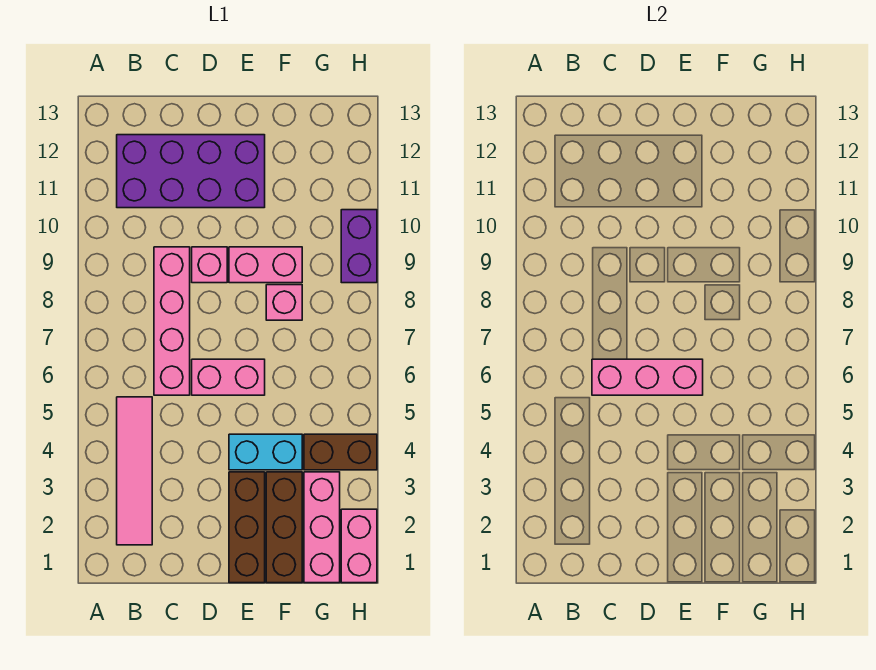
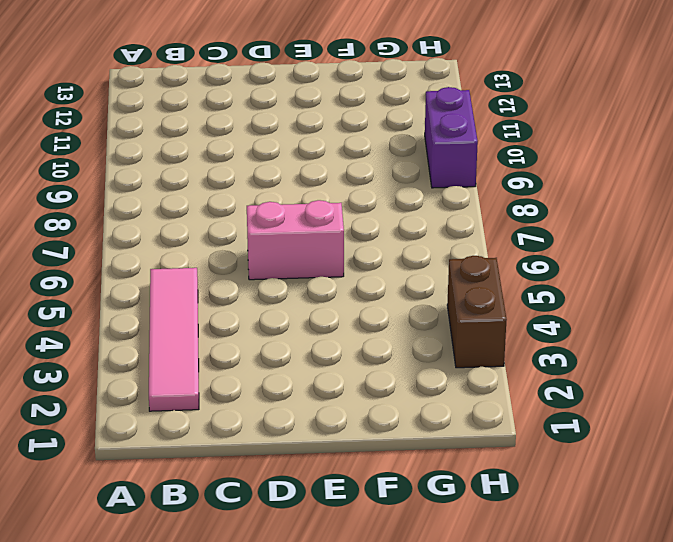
brown 1x2 brick [447,256,507,368] -> brown 1x2 brick turned to [304,434,377,470]
none -> purple 2x4 brick [117,135,265,208]
none -> pink 1x4 brick [154,247,190,395]
none -> pink 1x1 brick [192,247,227,283]

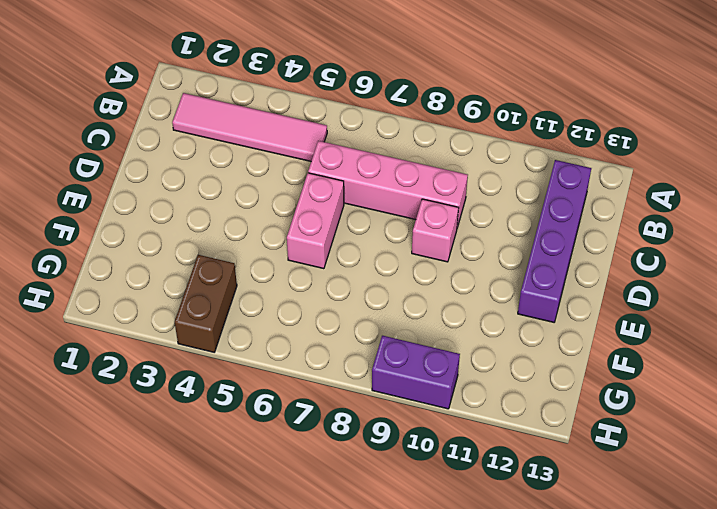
purple 1x4 brick [518,160,591,322] -> purple 2x4 brick [117,135,265,208]
none -> brown 1x3 brick [229,472,265,583]
none -> cyan 1x2 brick [229,434,302,470]
none -> pink 1x2 brick [229,247,302,283]

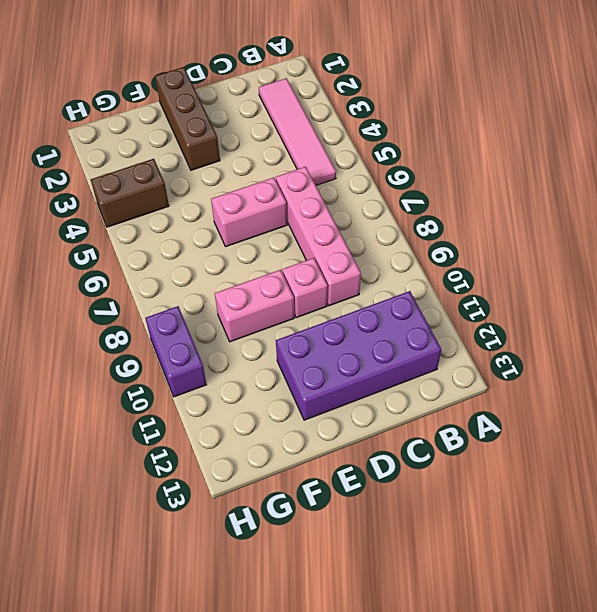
none -> cyan 1x2 brick [229,434,302,470]
none -> brown 1x3 brick [266,472,302,583]
none -> pink 1x1 brick [266,285,302,320]

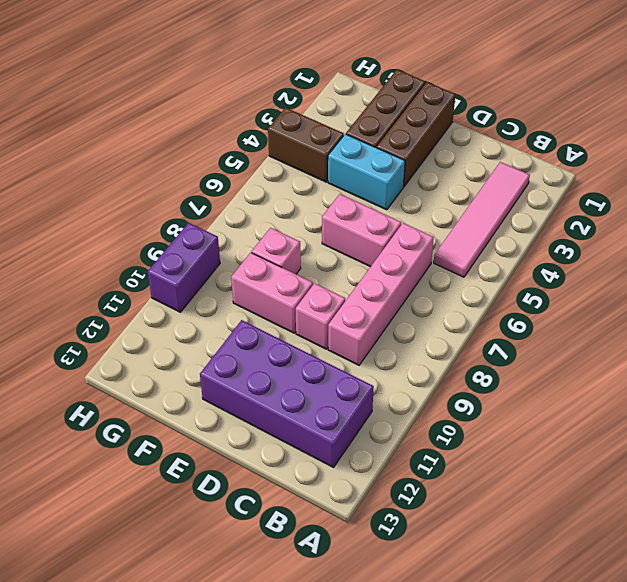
none -> pink 1x3 brick [304,472,340,583]
none -> pink 1x2 brick [341,509,377,583]
none -> pink 1x3 brick [592,359,703,395]

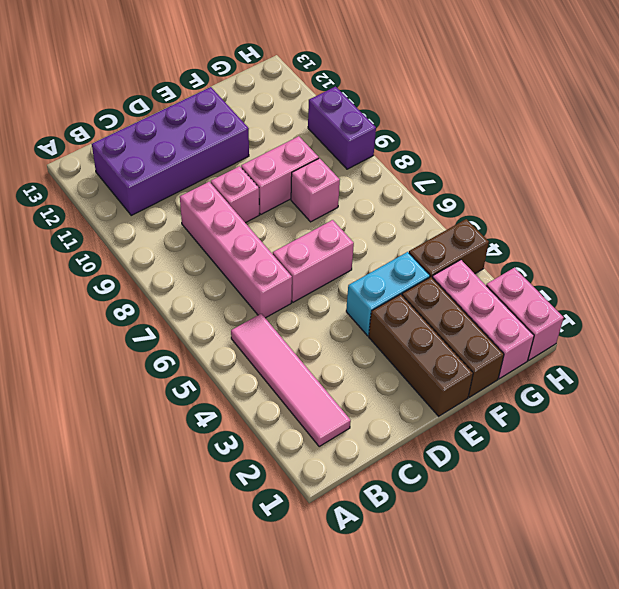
none -> pink 1x3 brick [592,359,703,395]

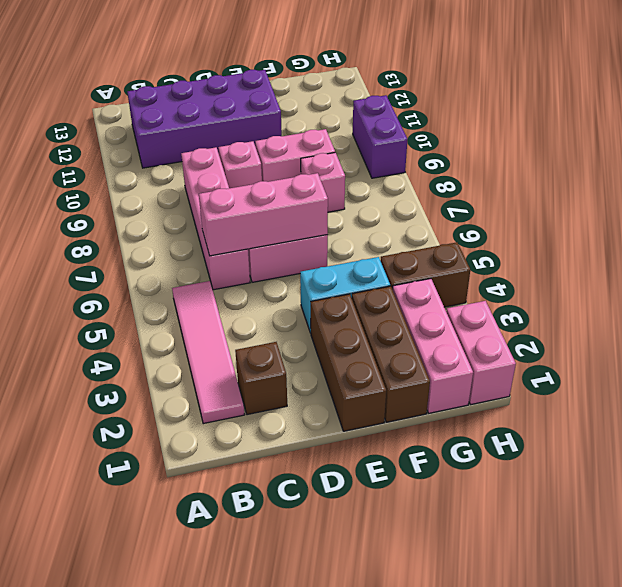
brown 1x1 brick [235,342,287,415] -> none

